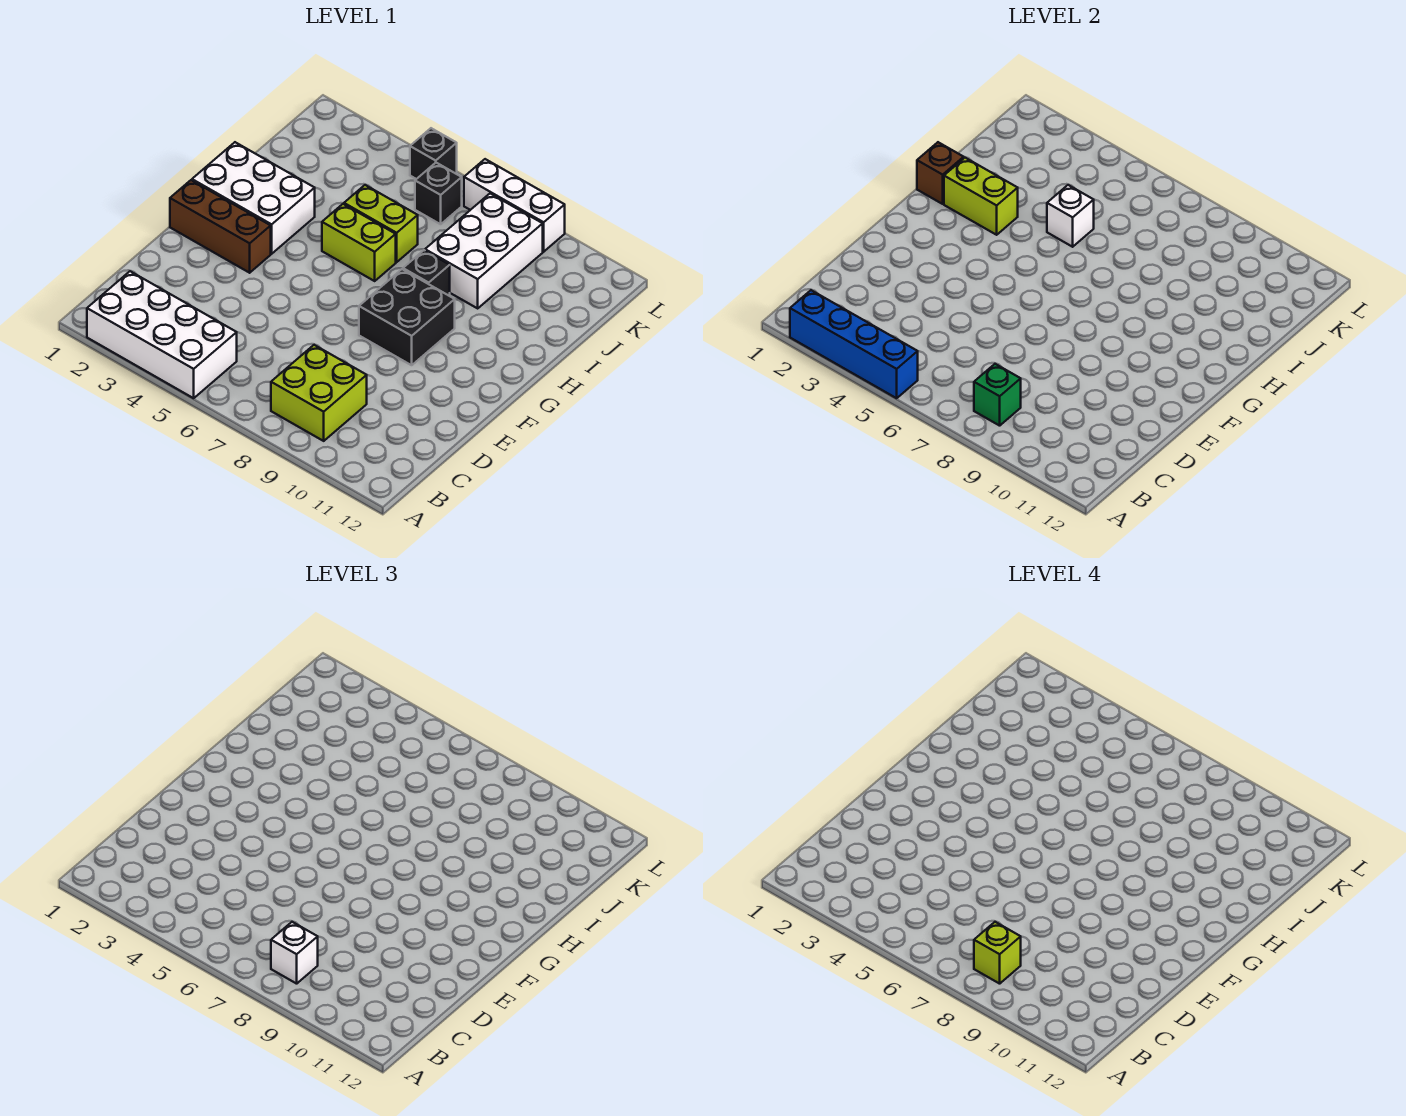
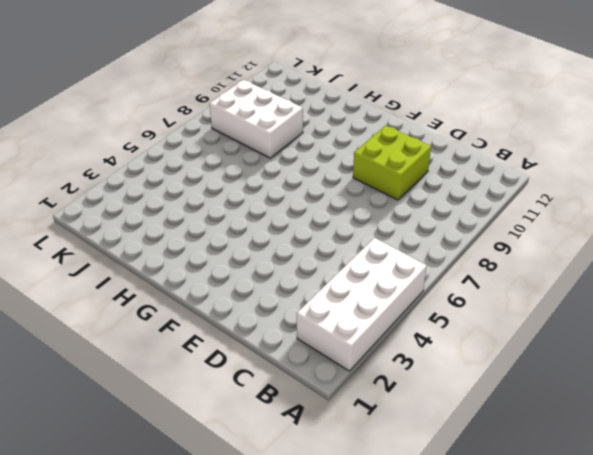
lime 2x2 brick [353,125,431,200] -> lime 2x2 brick moved to [271,345,367,441]
none -> brown 1x3 brick [170,180,271,273]
none -> black 2x2 brick [359,269,455,365]
none -> white 2x3 brick [192,142,315,254]

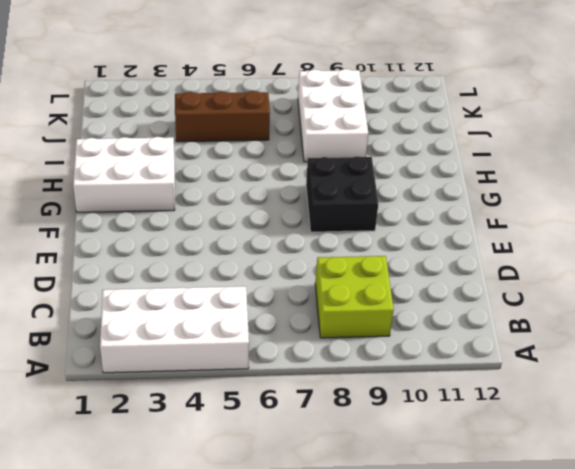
brown 1x3 brick [175,91,270,142] -> brown 1x3 brick moved to [170,180,271,273]
none -> lime 1x2 brick [322,204,396,281]
none -> black 1x1 brick [403,250,450,295]
none -> lime 1x2 brick [344,185,418,262]

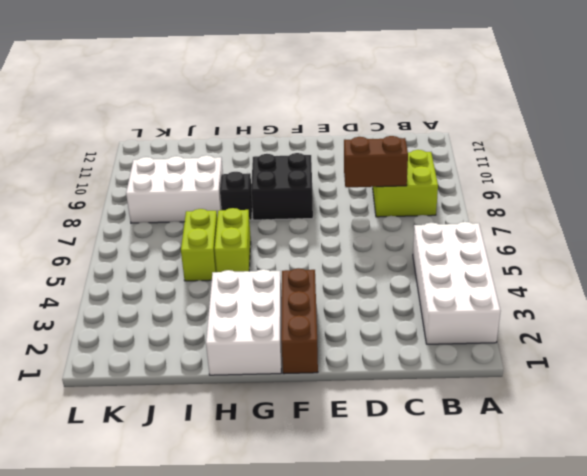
brown 1x2 brick [344,136,408,187] -> none
none -> black 1x1 brick [415,163,462,224]
none -> black 1x1 brick [410,128,457,179]
none -> white 1x3 brick [464,159,565,252]

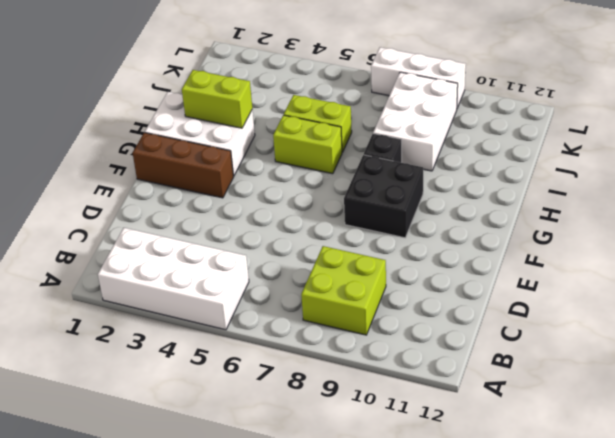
none -> black 1x1 brick [415,163,462,224]
none -> black 1x1 brick [410,128,457,179]
none -> blue 1x4 brick [790,290,918,398]

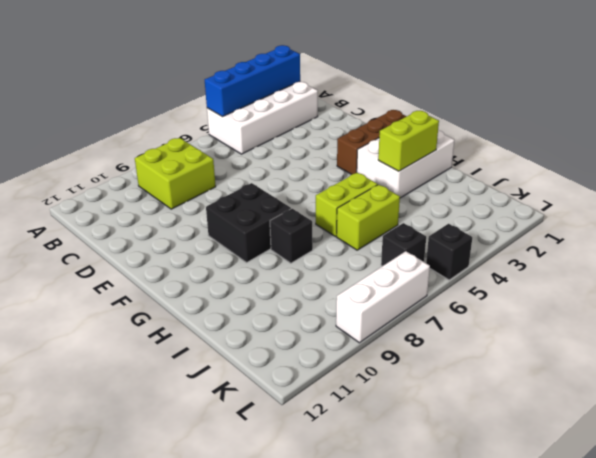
none -> white 2x3 brick [425,194,543,308]
none -> green 1x1 brick [974,364,1021,426]
none -> brown 1x1 brick [917,142,964,204]

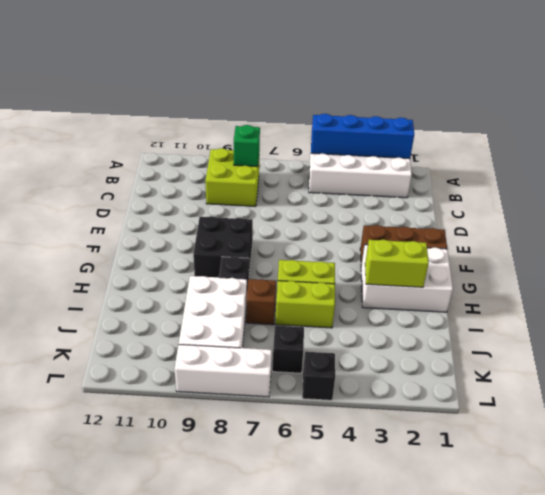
brown 1x1 brick [246,279,276,325] -> brown 1x1 brick moved to [917,142,964,204]
none -> white 1x1 brick [1047,185,1094,247]
none -> white 1x1 brick [271,922,318,984]
none -> lime 1x1 brick [974,922,1021,984]

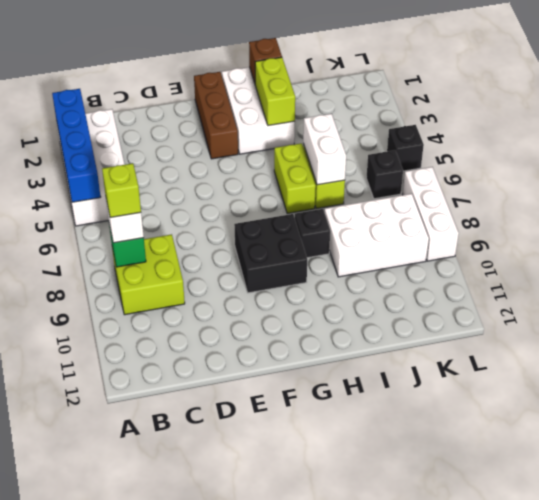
white 1x2 brick [303,114,346,185] -> white 1x1 brick [1047,185,1094,247]

